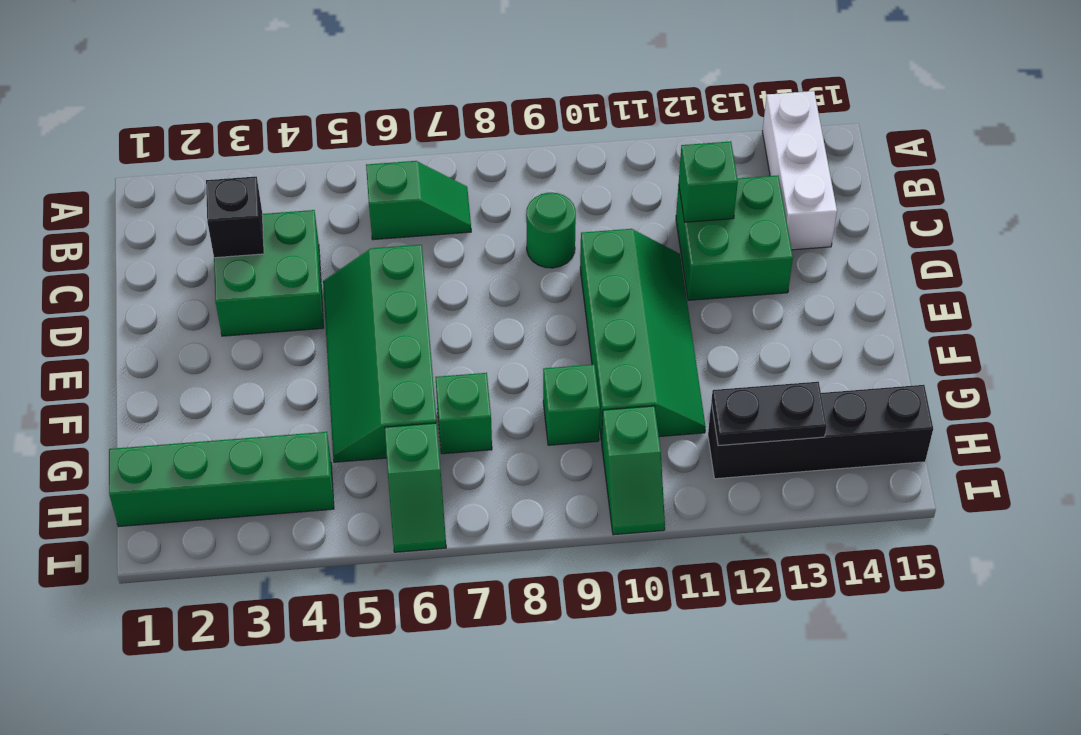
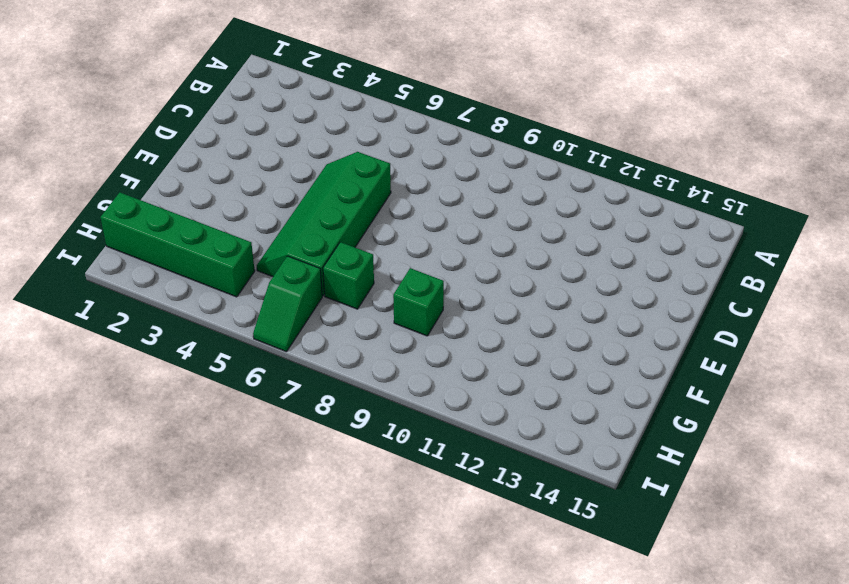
none -> white 1x3 brick [762,91,837,250]
none -> green 1x2 slope [366,161,471,240]
none -> green 2x2 brick [214,210,324,336]

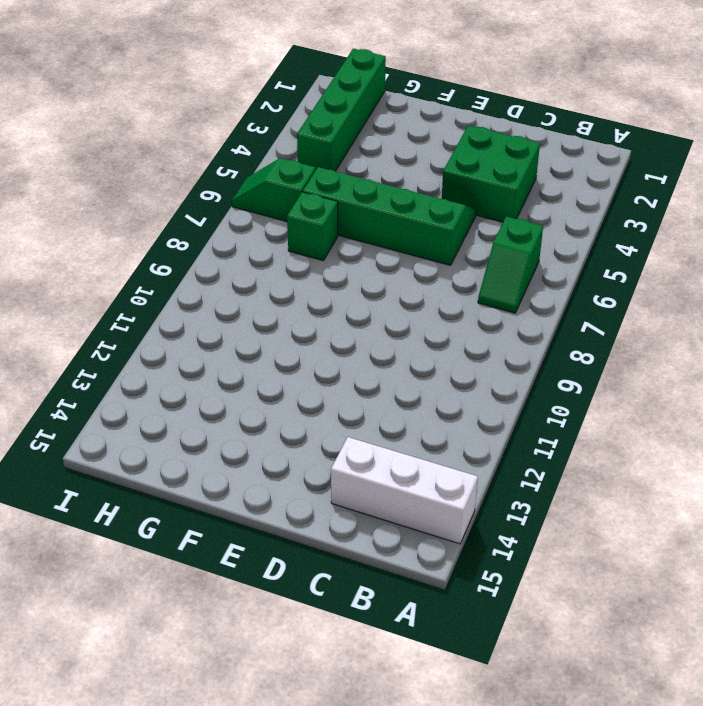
none -> green 1x1 round brick [526,193,576,268]
none -> green 2x2 brick [676,176,793,300]
none -> green 2x4 slope [580,229,706,441]

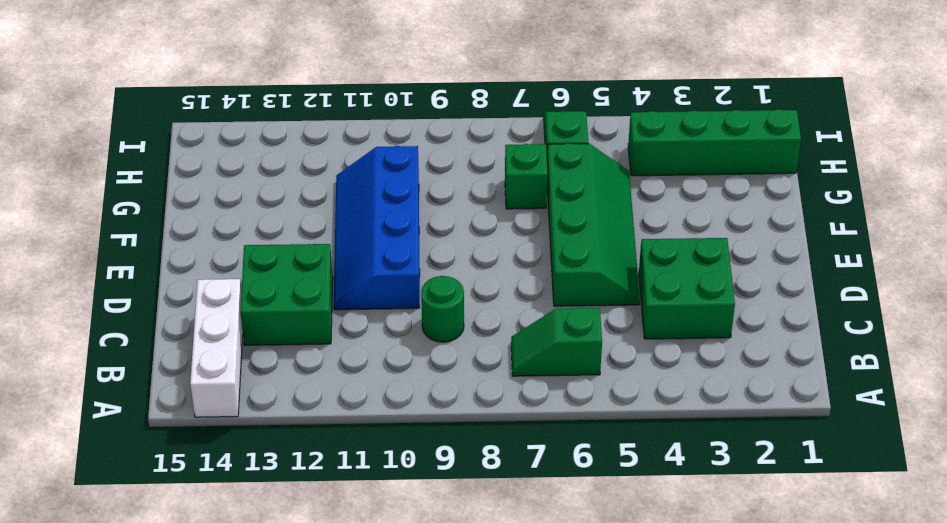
blue 2x4 slope [334,146,420,310] -> green 2x4 slope [580,229,706,441]
none -> green 1x1 brick [543,364,600,445]
none -> green 1x2 slope [602,406,665,535]
none -> black 1x4 brick [708,385,933,479]

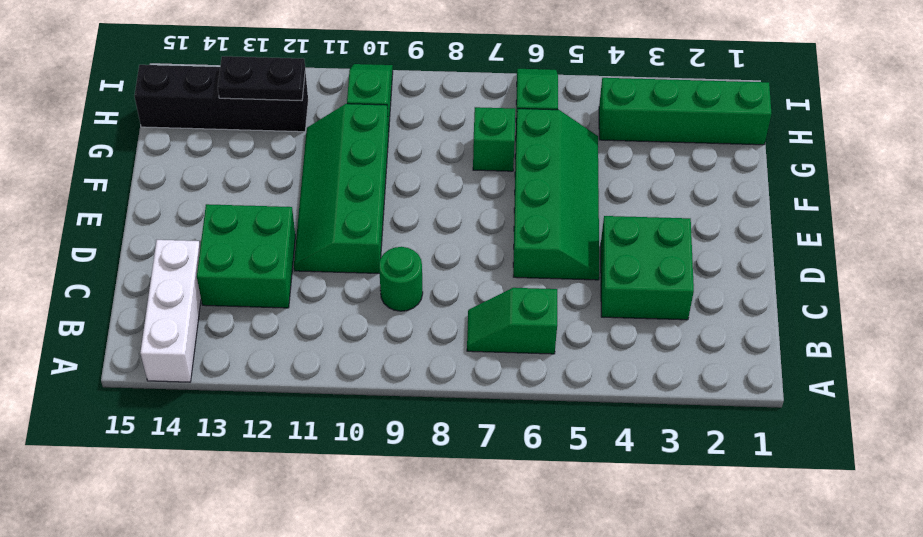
none -> green 1x1 brick [543,364,600,445]
none -> black 1x1 brick [206,177,264,258]
none -> green 1x1 brick [679,141,738,222]

